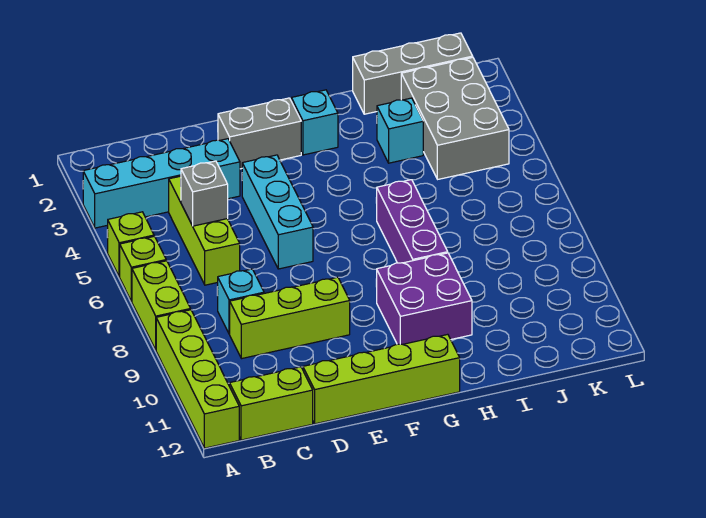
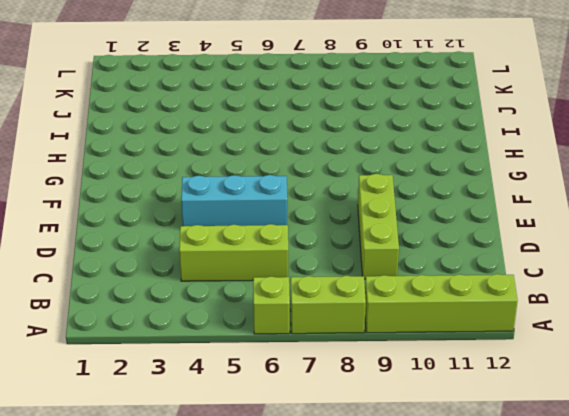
none -> cyan 1x4 brick [83,139,240,228]
none -> lime 1x1 brick [108,212,154,277]
none -> lime 1x2 brick [229,367,313,440]

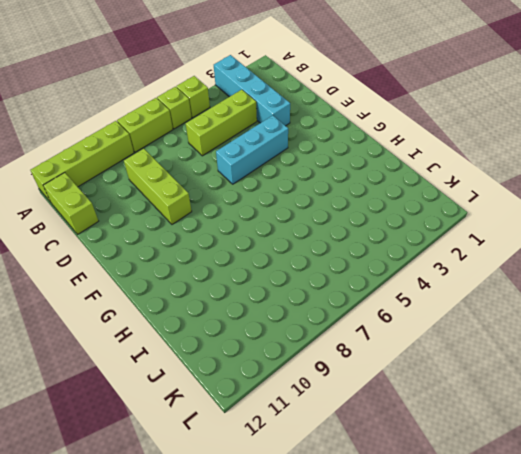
none -> cyan 1x1 brick [217,269,264,334]
none -> lime 1x4 brick [303,334,460,424]
none -> grey 1x2 brick [218,98,301,169]

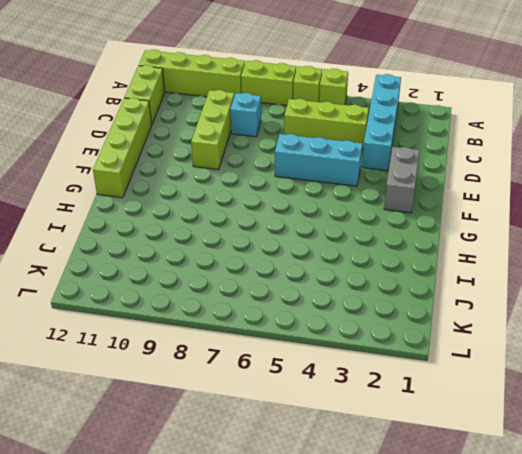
none -> cyan 1x1 brick [291,90,338,155]
none -> purple 2x2 brick [376,253,472,344]
none -> purple 1x3 brick [377,180,448,263]

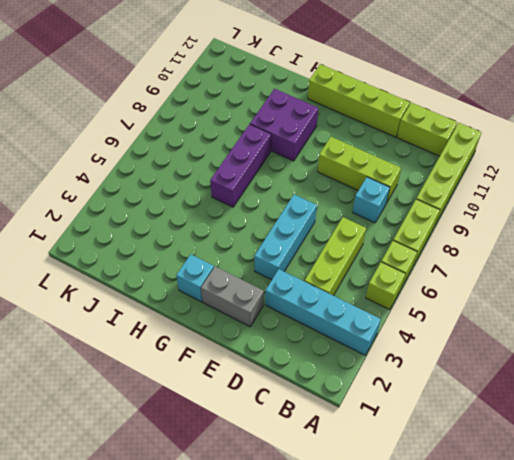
none -> grey 1x3 brick [353,33,473,114]
none -> cyan 1x1 brick [377,98,423,163]
none -> grey 2x3 brick [401,57,509,179]

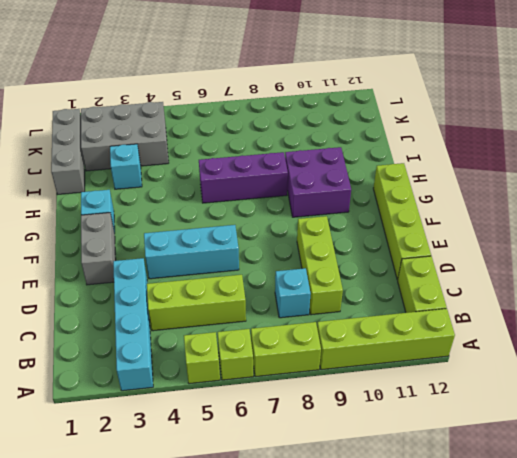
none -> grey 1x1 brick [181,161,228,226]

